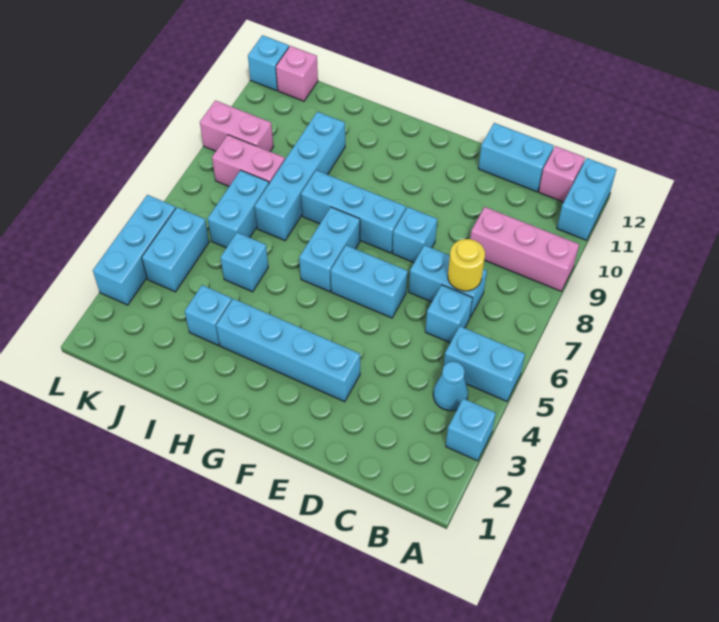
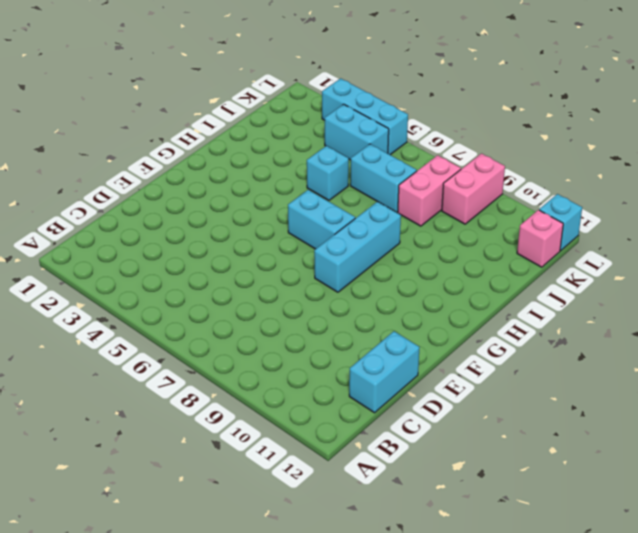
none -> cyan 1x1 brick [446,399,496,461]
none -> cyan 1x2 brick [444,326,525,401]
none -> pink 1x3 brick [470,207,579,291]

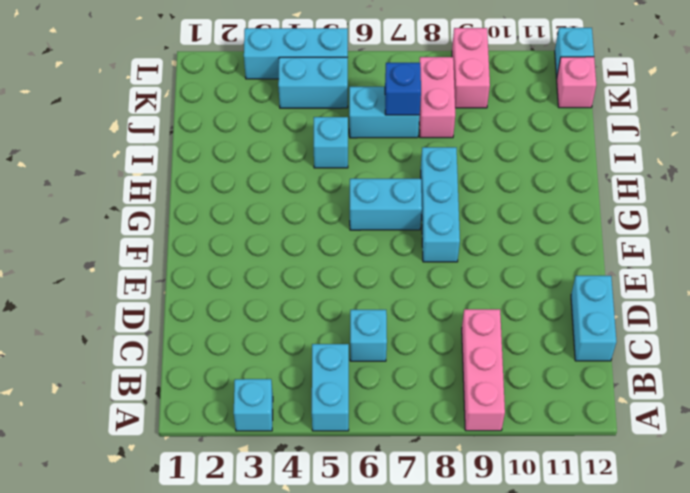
blue 1x1 brick [385,63,421,115] -> none
none -> cyan 1x2 brick [557,158,616,240]
none -> cyan 1x1 cone [433,362,468,411]
none -> pink 1x1 brick [539,146,585,202]

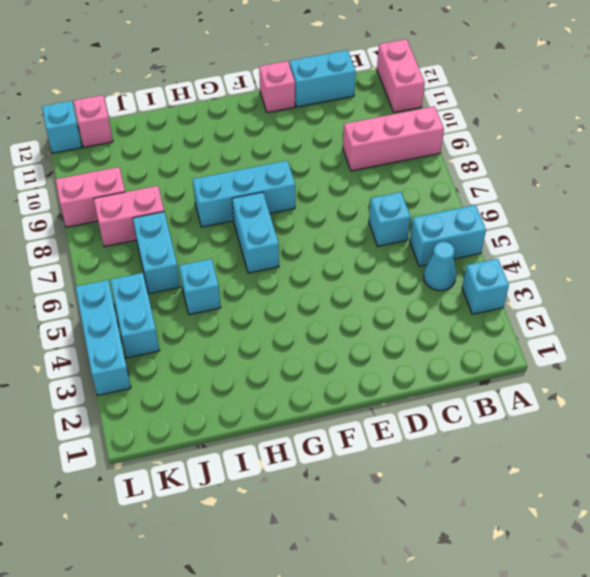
pink 1x2 brick [377,39,425,113] -> cyan 1x2 brick [557,158,616,240]
pink 1x1 brick [259,61,295,113] -> pink 1x1 brick moved to [539,146,585,202]
none -> cyan 1x2 brick [409,245,487,317]
none -> cyan 1x4 brick [216,299,360,402]
none -> cyan 1x2 brick [331,245,408,318]

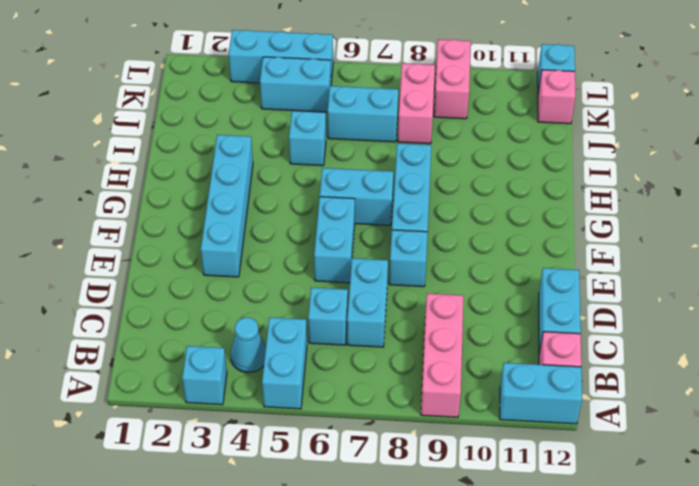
none -> cyan 1x1 brick [185,285,232,345]
none -> cyan 1x4 brick [255,112,345,241]
none -> yellow 1x1 round brick [448,239,485,291]

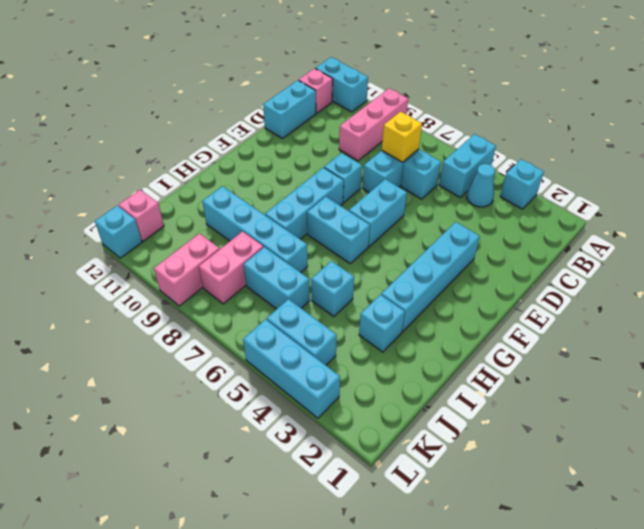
yellow 1x1 brick [382,112,422,162] -> yellow 1x1 round brick [448,239,485,291]

